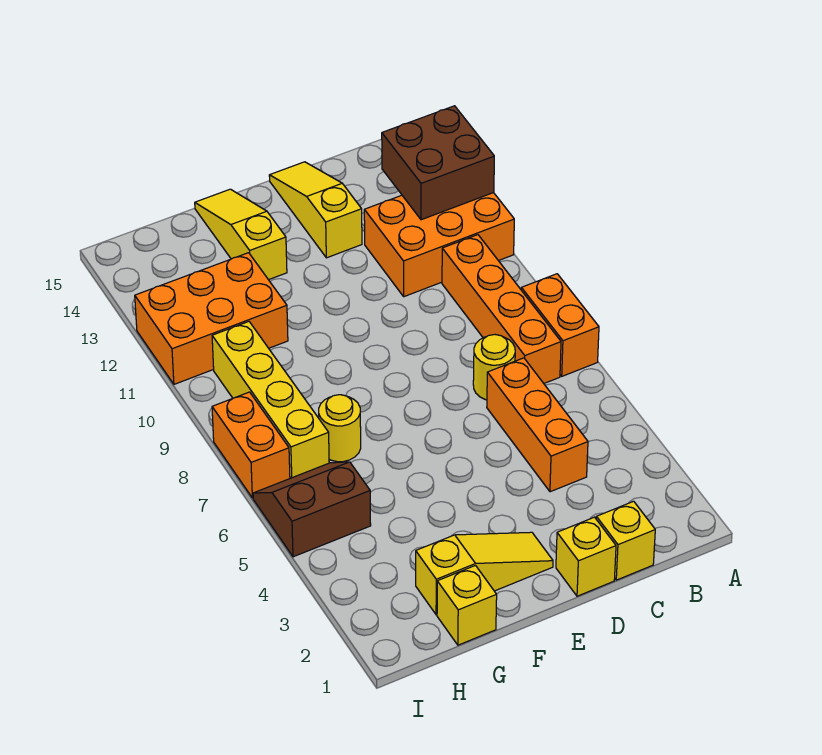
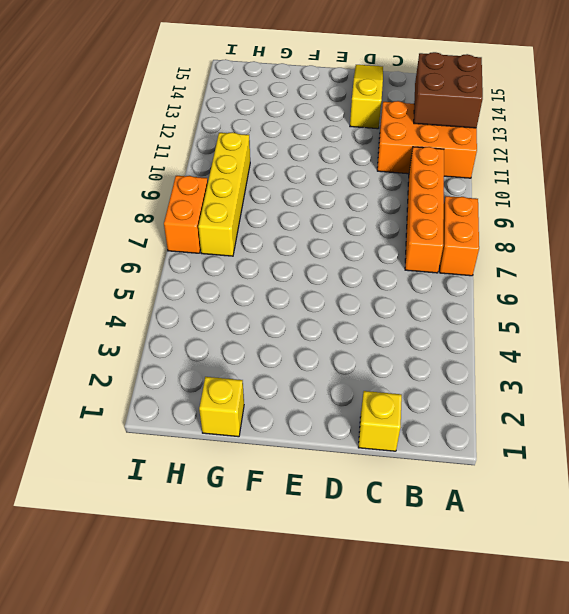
none -> orange 1x3 brick [487,358,588,492]
none -> yellow 1x1 round brick [473,335,515,400]
none -> yellow 1x1 brick [556,517,616,596]

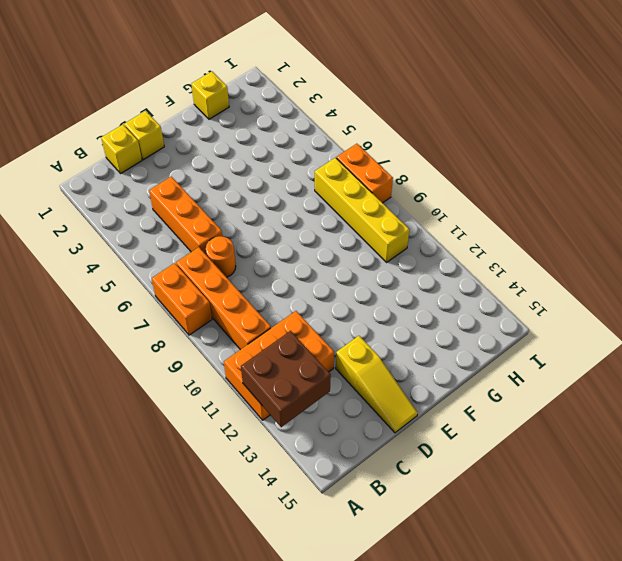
orange 1x1 round brick [206,236,236,277] -> yellow 1x1 round brick [473,335,515,400]
none -> yellow 1x3 slope [416,532,553,615]
none -> yellow 1x3 slope [195,189,287,280]
none -> yellow 1x1 round brick [319,395,361,462]

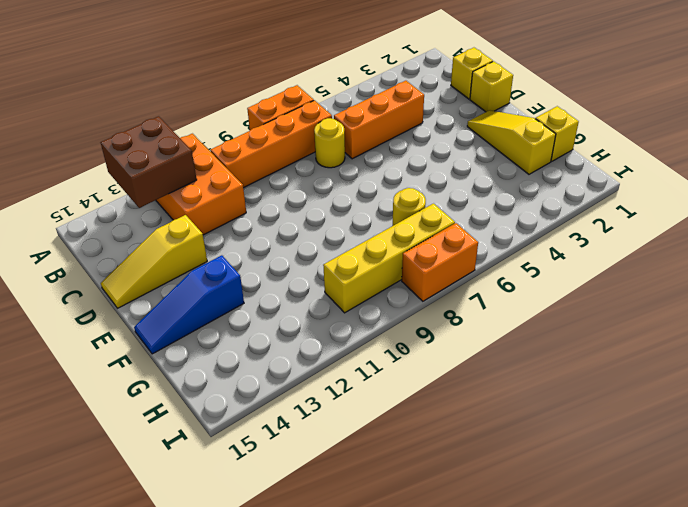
blue 1x3 slope [134,255,244,354] -> yellow 1x3 slope [195,189,287,280]
none -> orange 2x3 brick [135,253,288,384]
none -> brown 2x2 slope [253,462,371,557]

